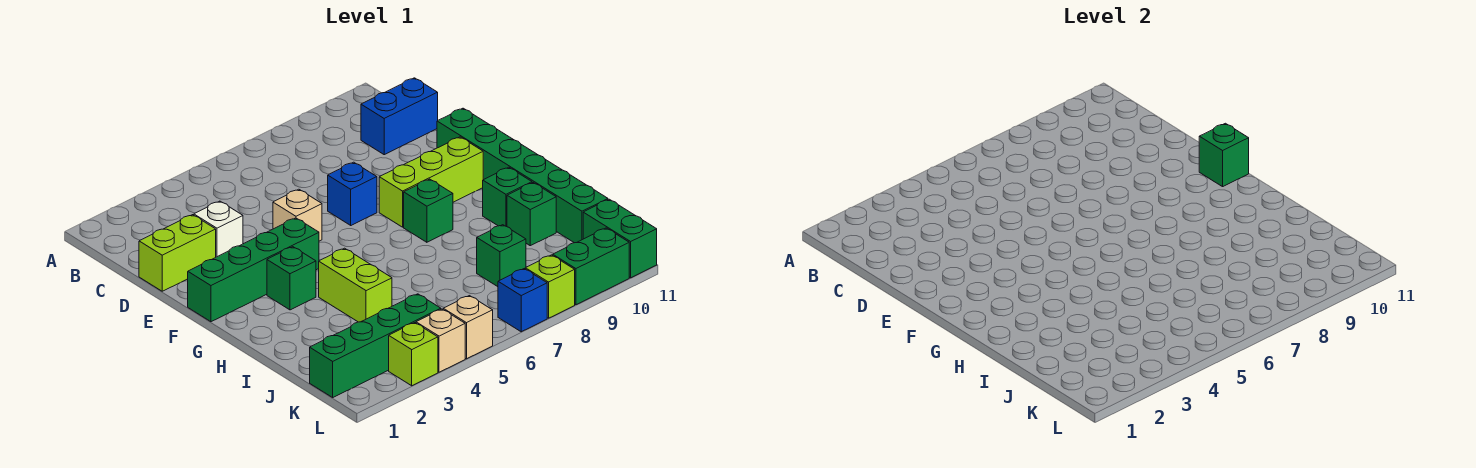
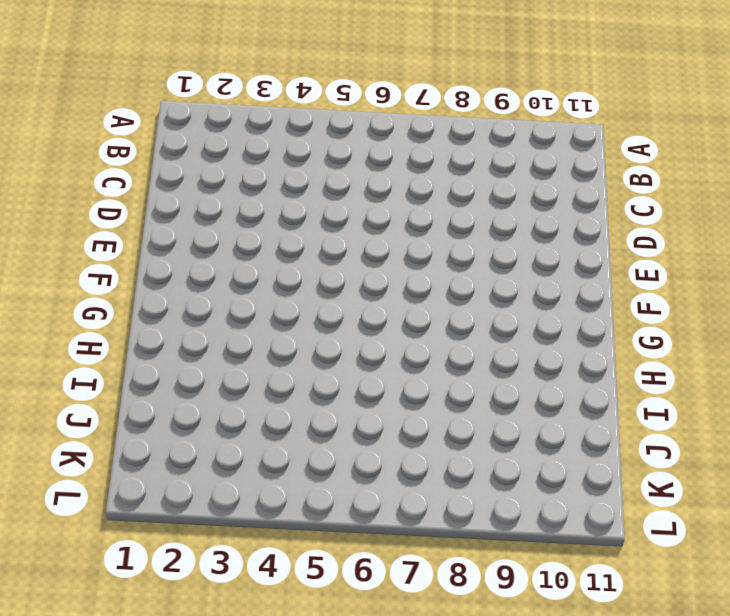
none -> blue 1x2 brick [361,78,438,155]
none -> lime 1x2 brick [139,215,216,291]
none -> white 1x1 brick [194,201,243,257]

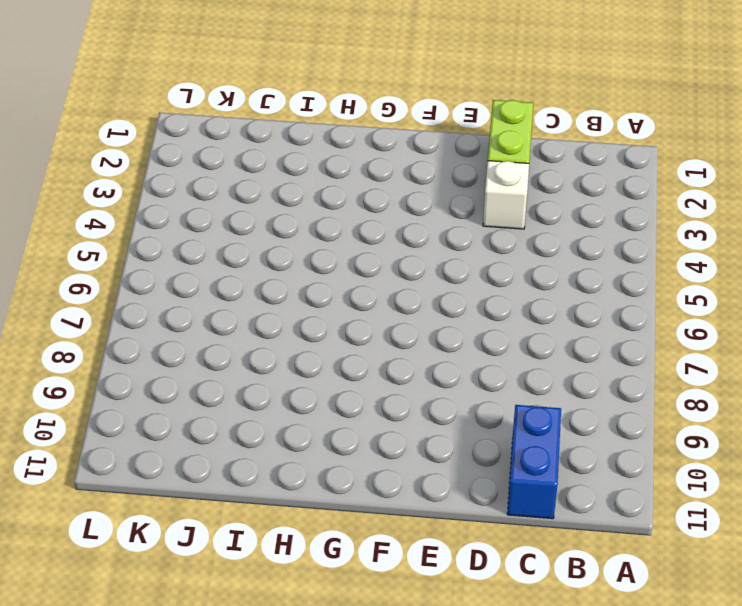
none -> tan 1x1 brick [273,189,322,241]
none -> blue 1x1 brick [328,162,377,225]
none -> green 1x6 brick [437,108,608,243]

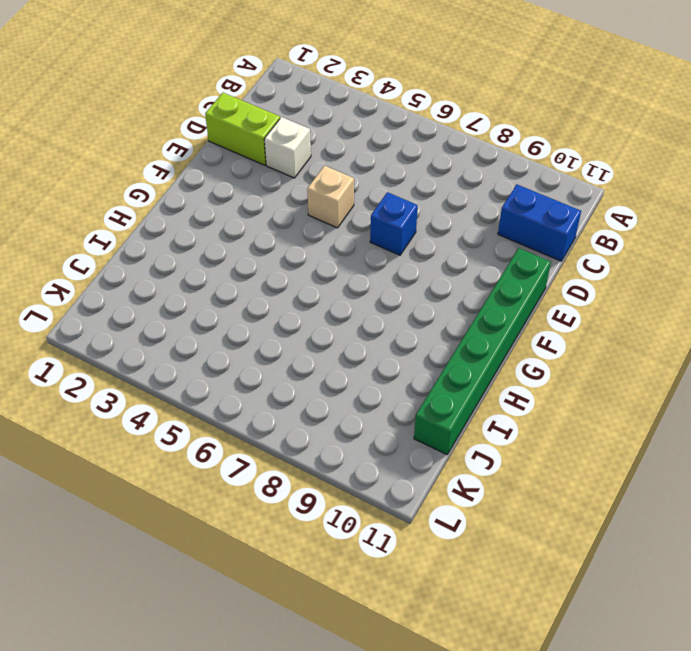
none -> green 1x4 brick [188,218,319,322]
none -> lime 1x3 brick [379,137,483,227]
none -> green 1x1 brick [267,247,316,310]

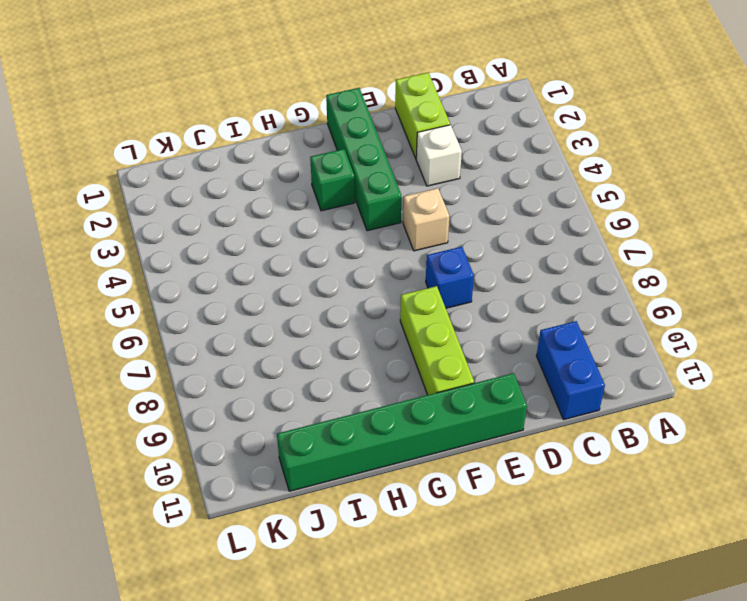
none -> green 1x1 brick [404,179,453,242]
none -> lime 1x2 brick [319,248,392,322]
none -> green 1x1 brick [483,167,532,227]

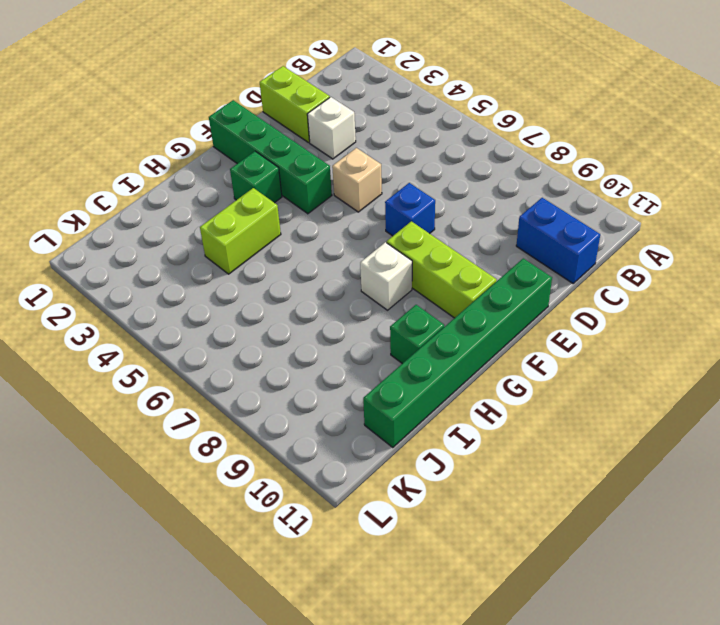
white 1x1 brick [360,242,412,310] -> green 1x1 brick [404,179,453,242]
none -> green 1x1 brick [507,183,556,246]
none -> green 1x1 brick [477,225,526,287]
none -> green 1x4 brick [310,294,441,397]

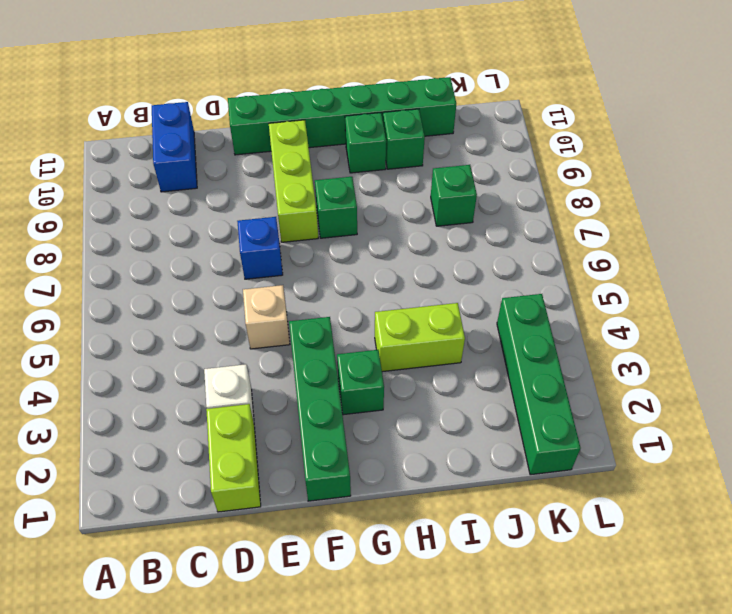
none -> green 1x2 brick [583,199,657,278]
none -> lime 1x1 brick [389,323,438,386]
none -> tan 1x1 brick [416,309,465,372]

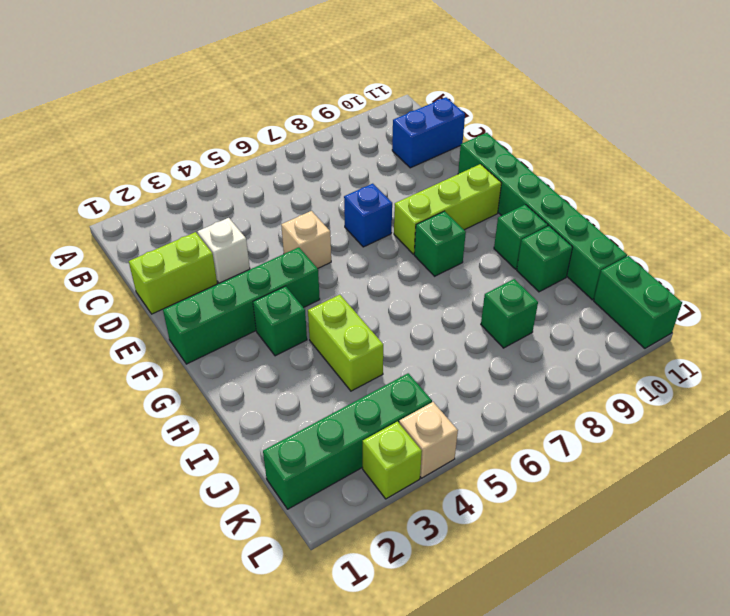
none -> tan 1x1 brick [443,296,493,359]
none -> blue 1x1 brick [498,269,547,332]
none -> lime 1x1 brick [525,255,575,318]

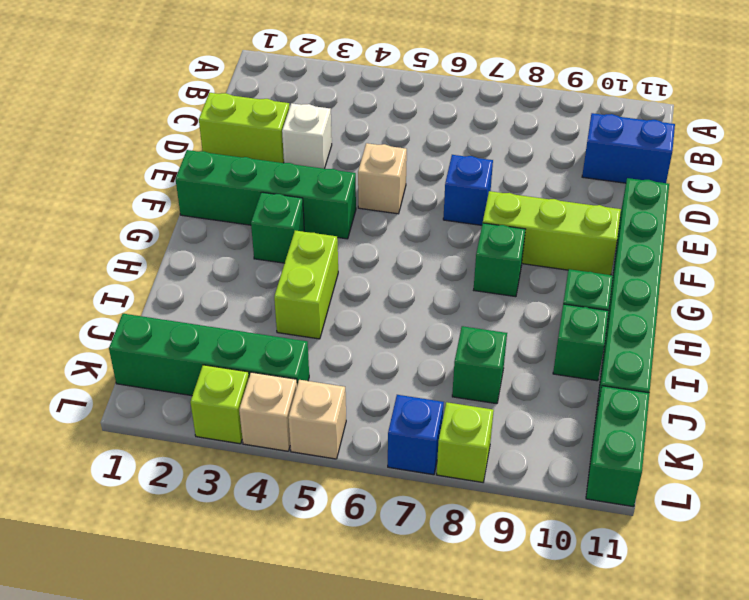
none -> green 1x2 brick [553,228,629,305]
none -> green 1x1 brick [1199,123,1249,187]

